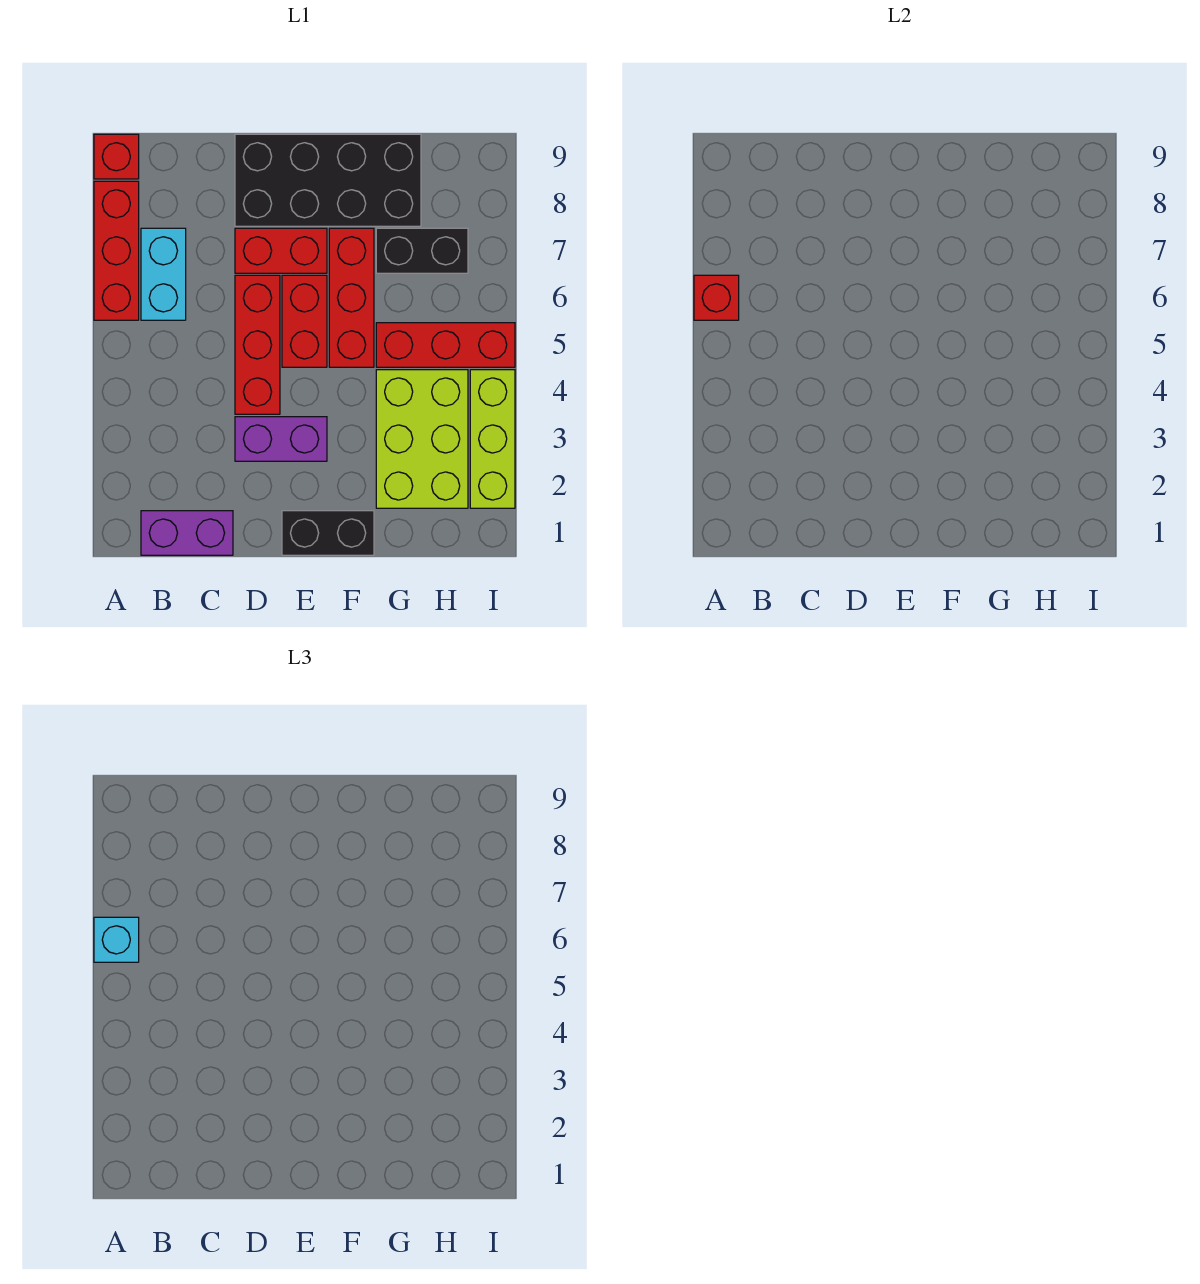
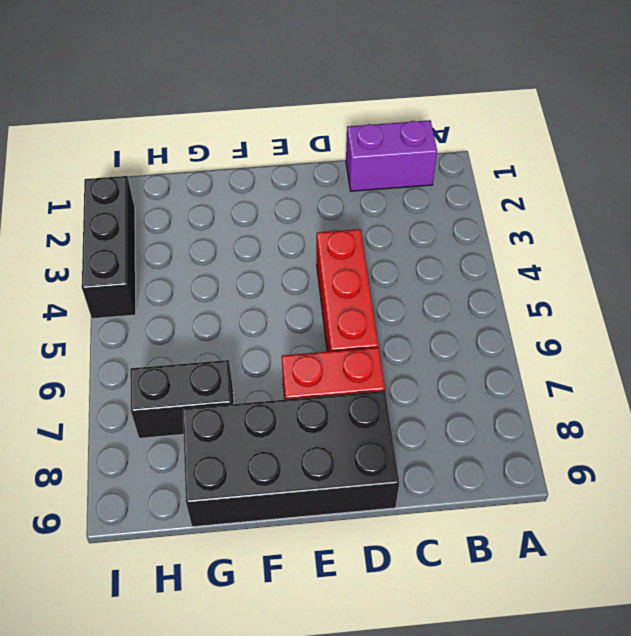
black 1x3 brick [82,176,136,319] -> lime 1x3 brick [470,370,515,508]
none -> red 1x3 brick [94,181,139,320]
none -> red 1x1 brick [94,134,139,179]
none -> cyan 1x2 brick [141,228,186,320]

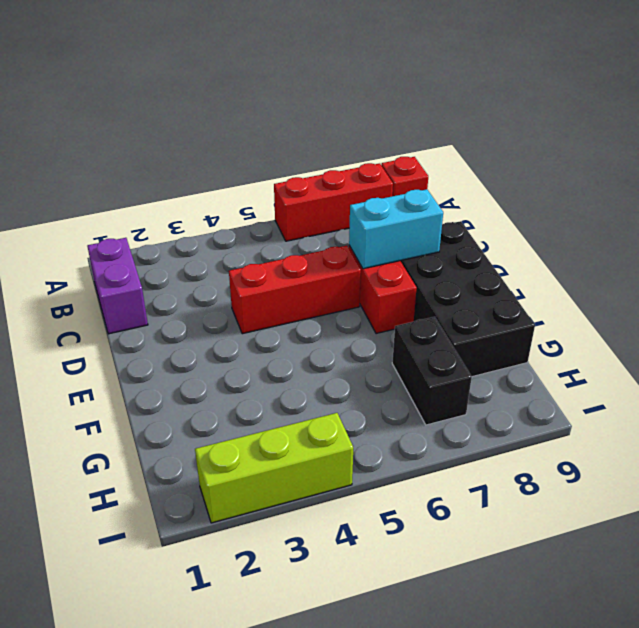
cyan 1x2 brick [349,189,443,269] -> cyan 1x2 brick moved to [141,228,186,320]
none -> purple 1x2 brick [235,417,327,461]
none -> black 1x2 brick [282,511,374,555]
none -> red 1x2 brick [282,275,327,367]

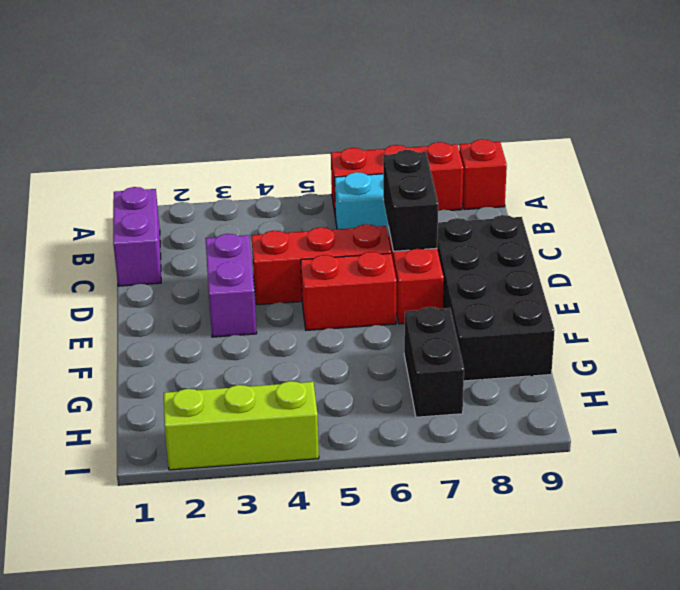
black 1x2 brick [383,150,438,251] -> black 1x2 brick moved to [282,511,374,555]
none -> red 1x3 brick [329,228,374,367]
none -> lime 2x3 brick [376,370,468,508]
none -> red 1x3 brick [376,323,515,367]

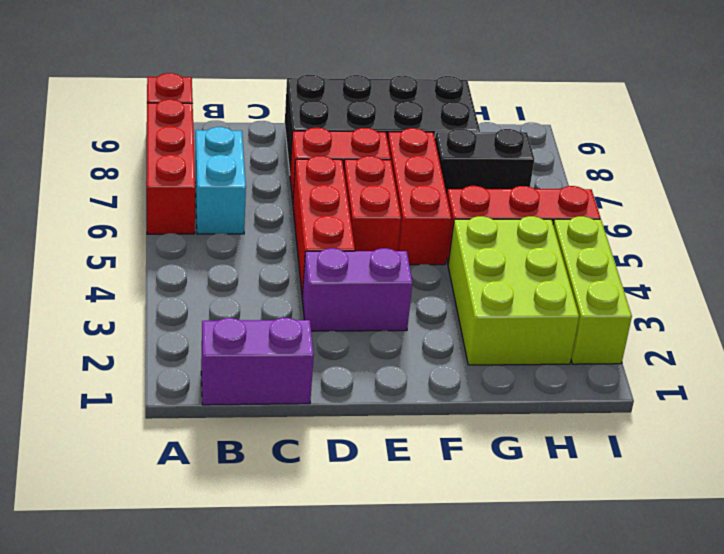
none -> black 1x2 brick [282,511,374,555]
none -> red 1x1 brick [694,275,739,320]
none -> cyan 1x1 brick [94,917,139,962]

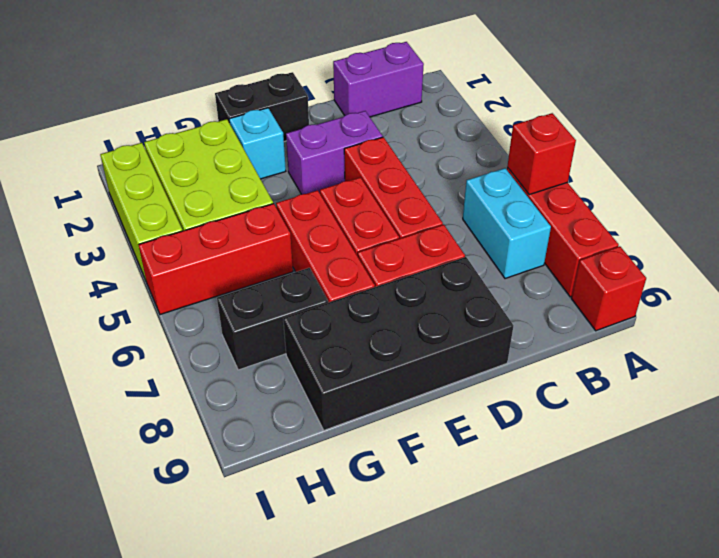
cyan 1x1 brick [229,108,286,179] -> cyan 1x1 brick moved to [94,917,139,962]

